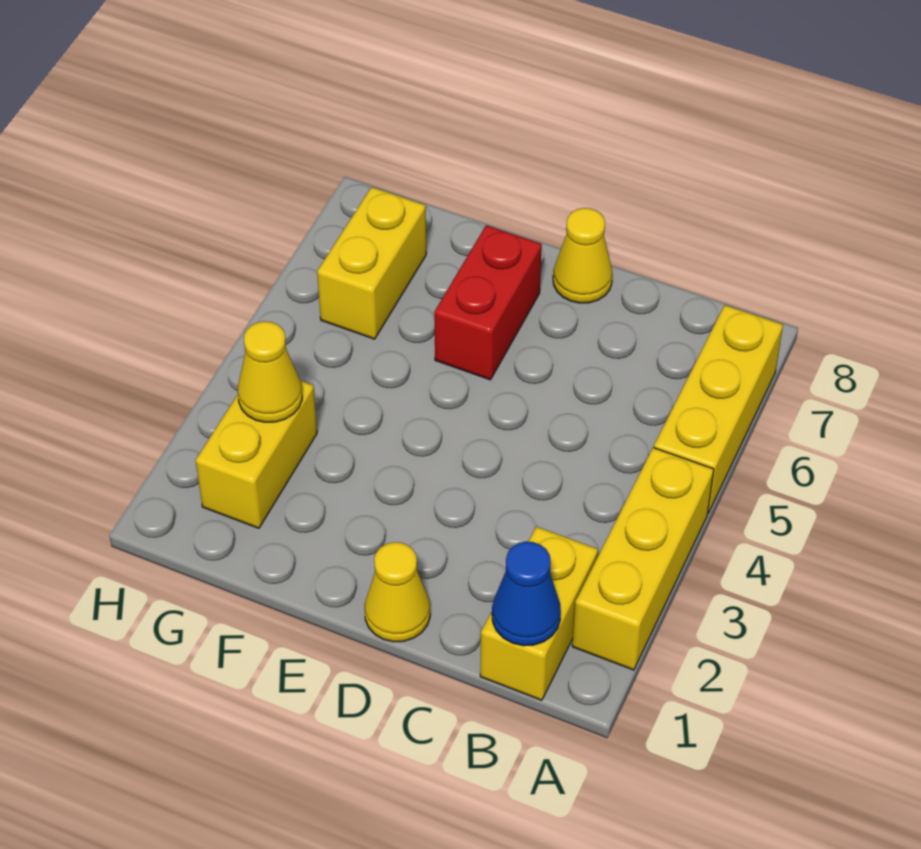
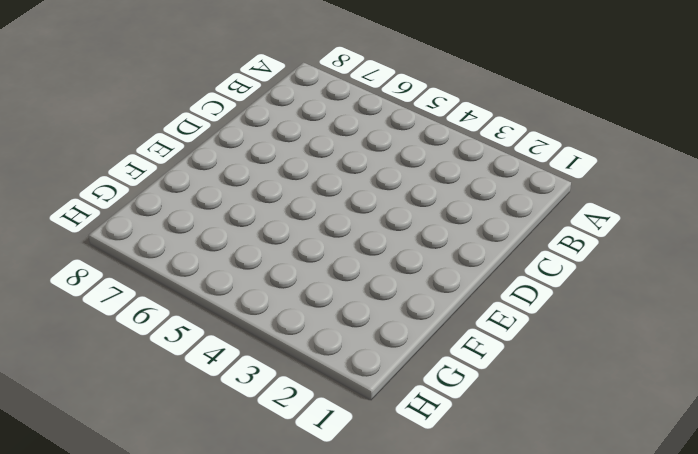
none -> yellow 1x3 brick [572,447,714,670]
none -> yellow 1x3 brick [654,305,783,513]

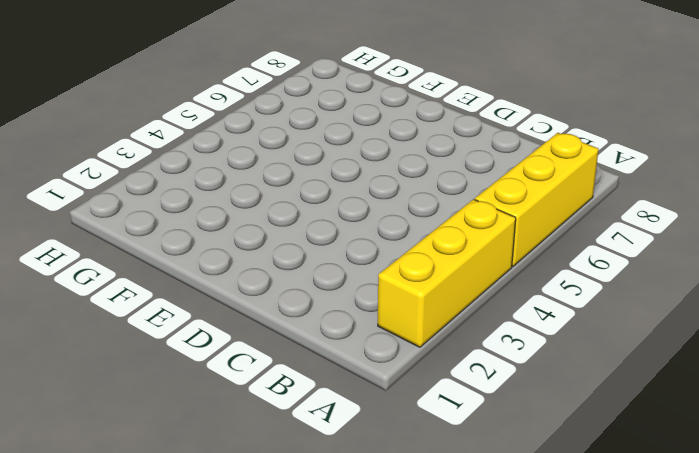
none -> yellow 1x2 brick [480,527,598,700]
none -> yellow 1x1 cone [365,542,430,642]

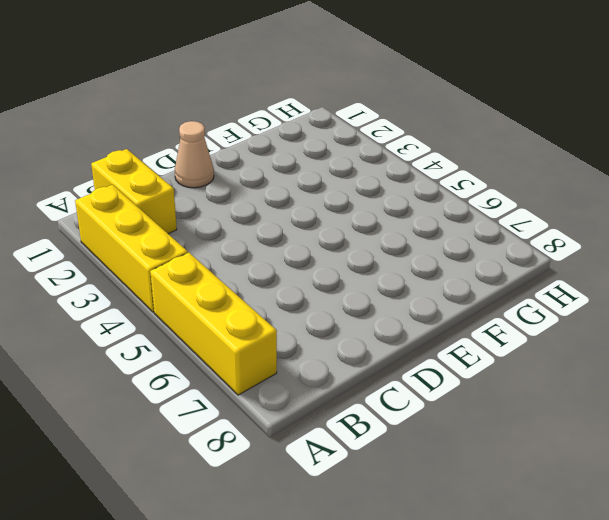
tan 1x1 cone [175,121,214,188] -> yellow 1x1 cone [365,542,430,642]
none -> yellow 1x1 cone [553,208,612,303]
none -> red 1x2 brick [434,225,542,380]

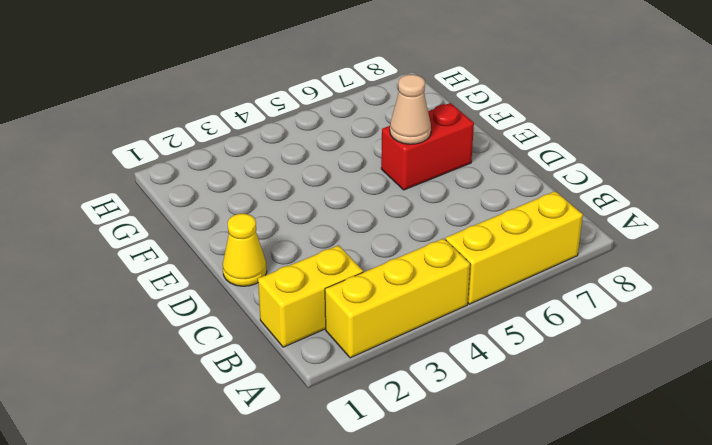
tan 1x1 cone [390,74,431,144] -> none
none -> yellow 1x1 cone [553,208,612,303]
none -> yellow 1x2 brick [196,381,317,528]

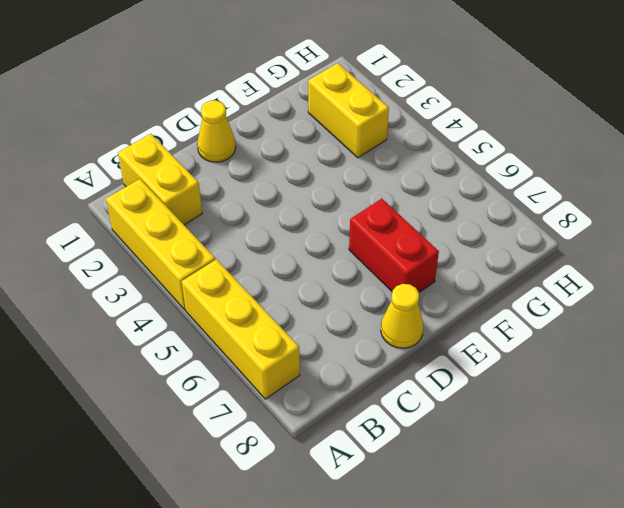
none -> yellow 1x2 brick [317,187,426,339]
none -> blue 1x1 cone [492,542,561,646]

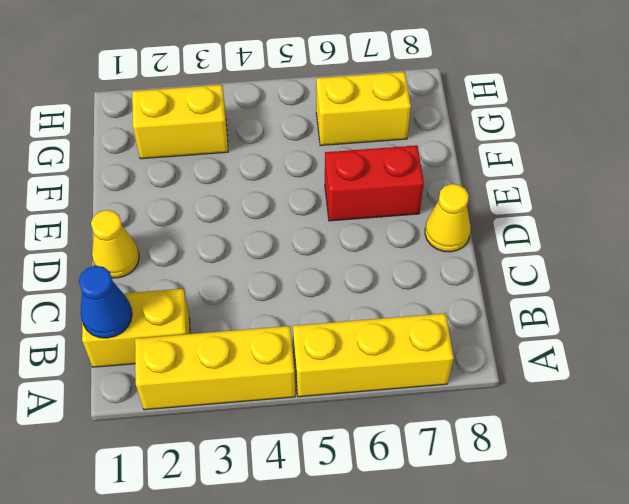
none -> yellow 1x1 cone [238,321,302,422]

